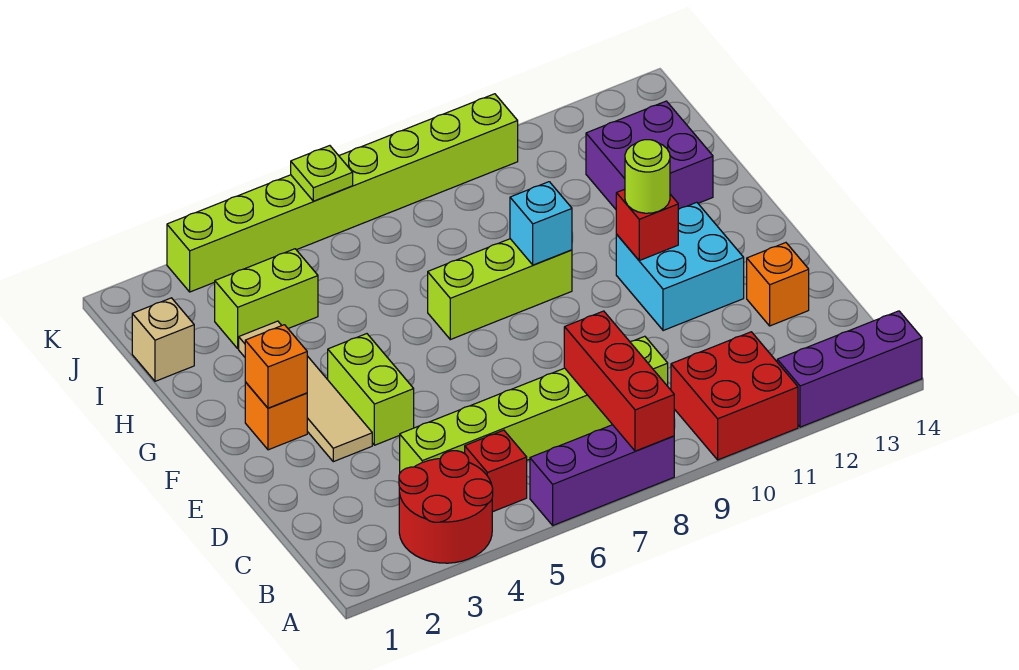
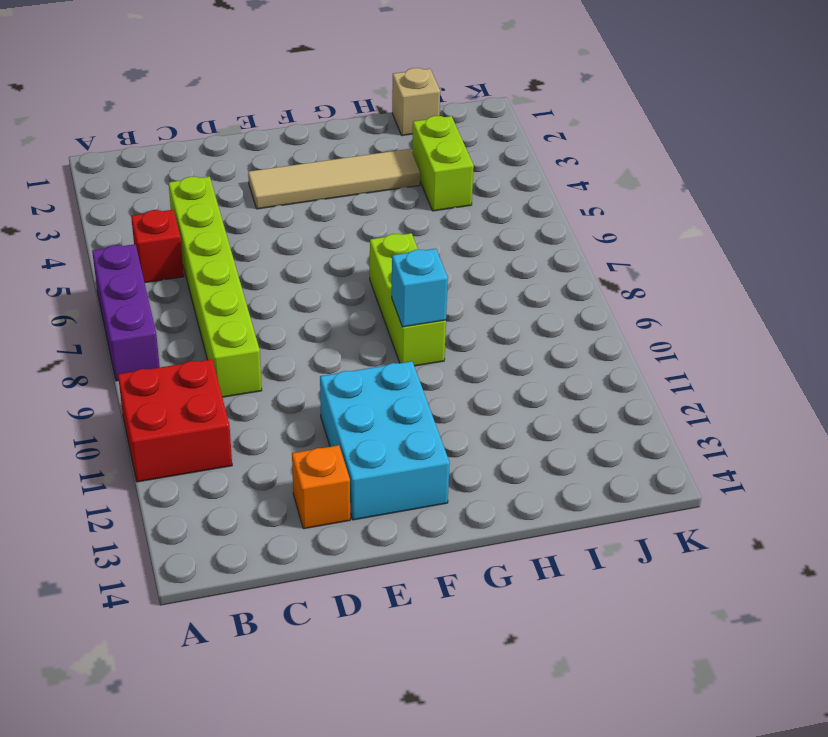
cyan 2x3 brick [320,361,450,520] -> cyan 2x2 brick [616,202,744,331]
none -> red 2x2 round brick [399,451,493,563]
none -> purple 1x3 brick [777,311,922,427]
none -> lime 1x2 brick [328,334,414,445]

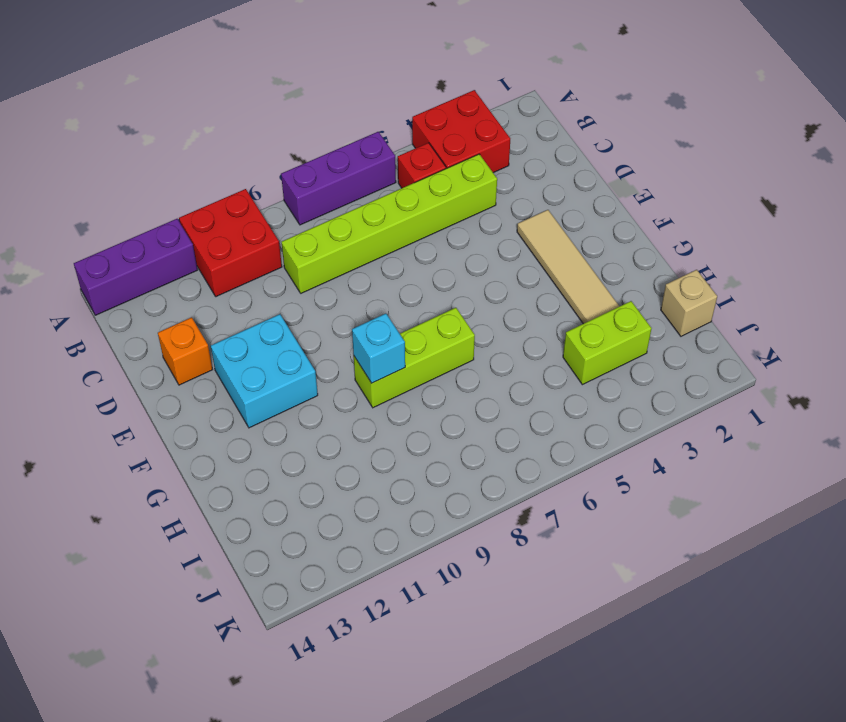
red 2x2 brick [412,90,510,173] -> red 2x2 round brick [399,451,493,563]
none -> lime 1x2 brick [328,334,414,445]
none -> orange 1x1 brick [245,382,307,450]
none -> purple 2x2 brick [586,101,713,209]

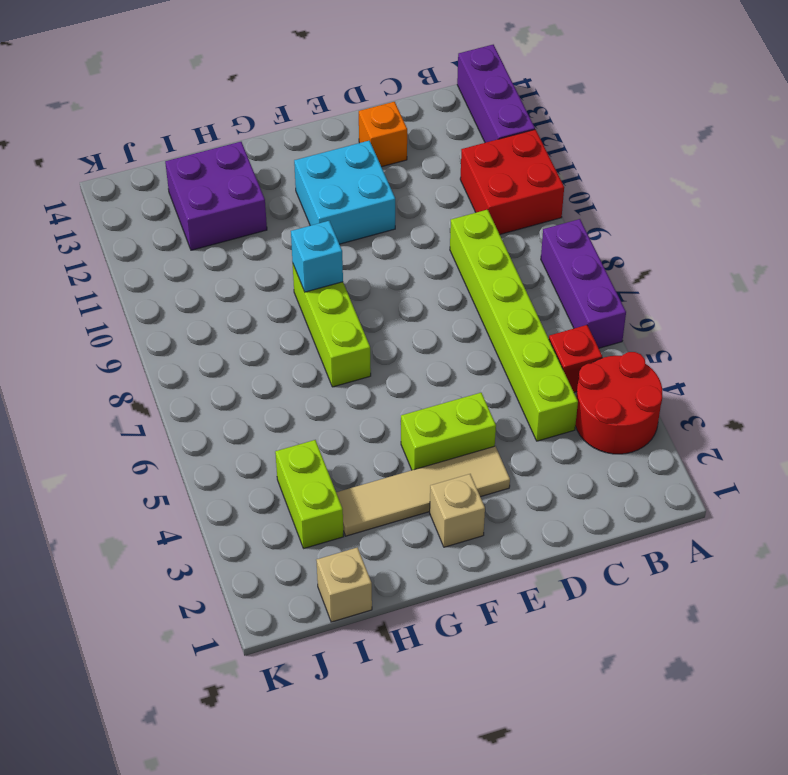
tan 1x1 brick [430,474,485,547] -> orange 1x1 brick [245,382,307,450]
none -> lime 1x8 brick [167,94,518,292]
none -> red 1x3 brick [564,311,674,451]
none -> orange 1x1 brick [245,325,307,408]

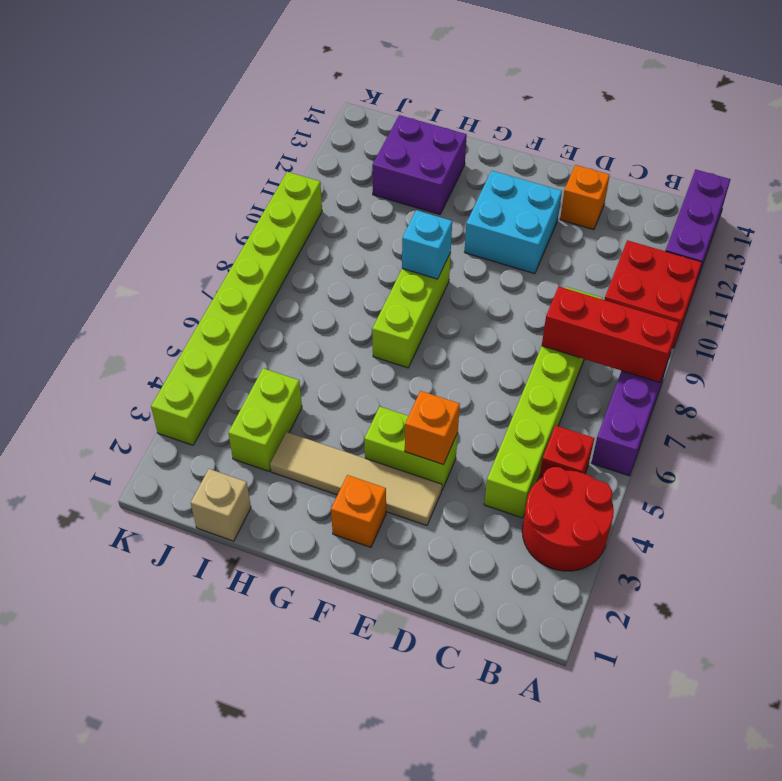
orange 1x1 brick [405,391,460,465] -> orange 1x1 brick moved to [245,325,307,408]
none -> red 1x1 brick [616,189,678,260]
none -> lime 1x1 plate [291,146,353,201]
none -> lime 1x1 round brick [625,140,670,213]

